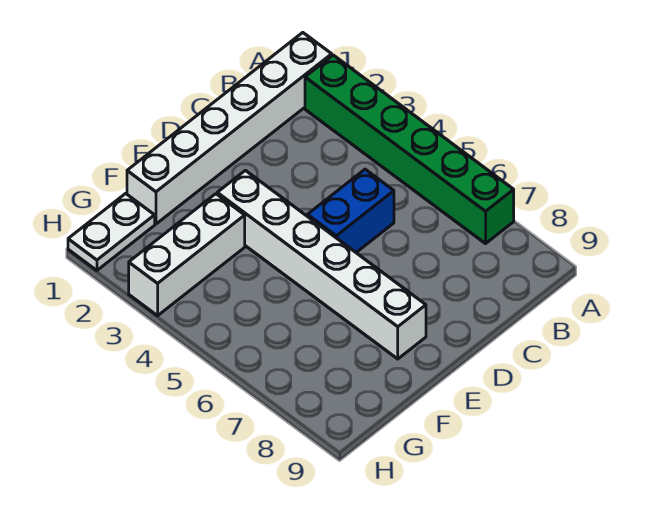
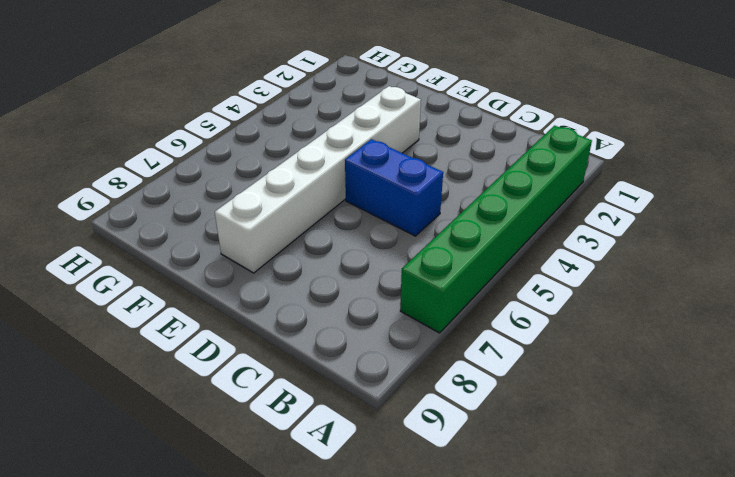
none -> white 1x6 brick [127,33,332,224]
none -> white 1x3 brick [129,194,245,316]

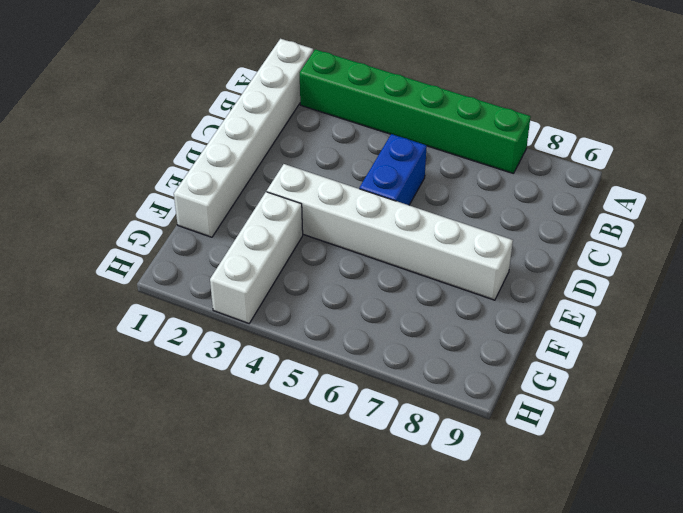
none -> white 1x2 plate [68,193,155,270]

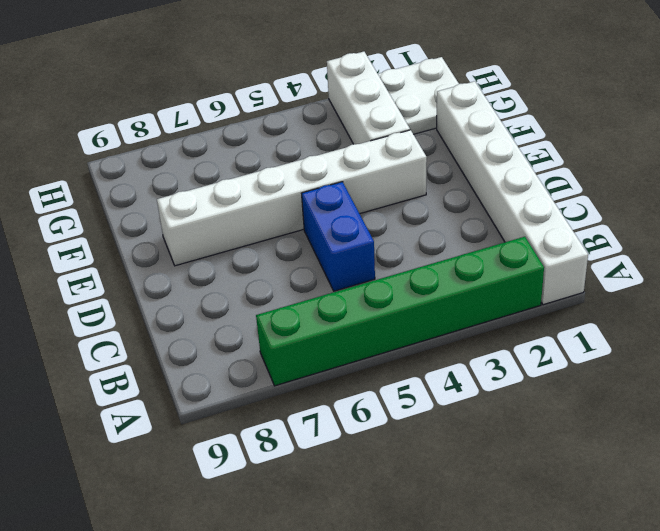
white 2x2 plate [378,57,459,134] -> white 1x2 plate [68,193,155,270]

